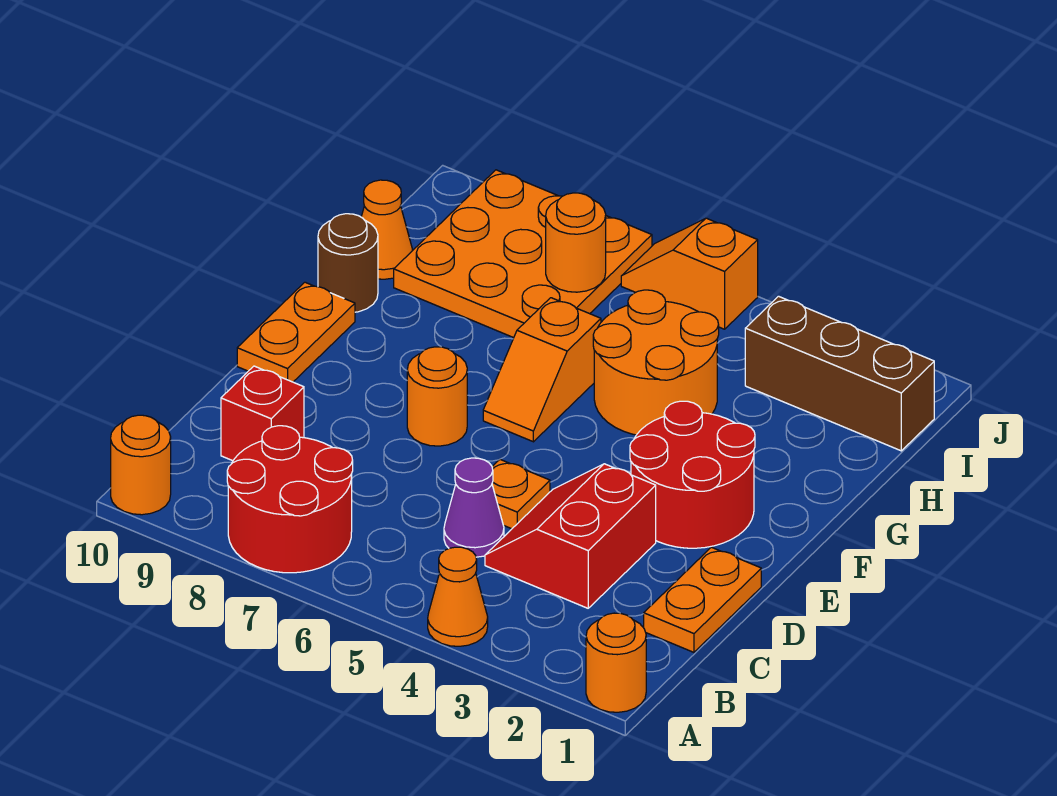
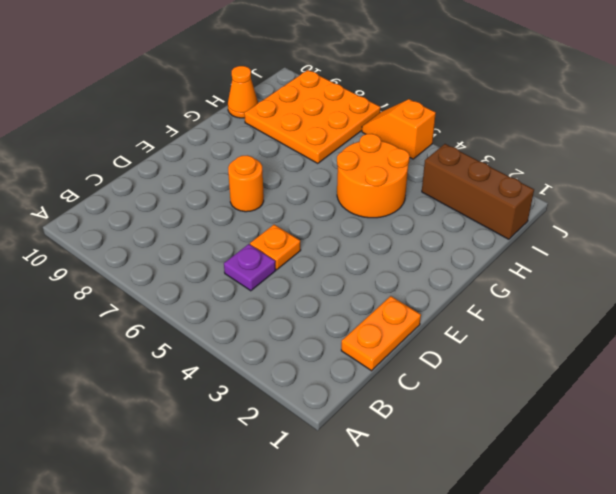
purple 1x1 plate [224,244,276,291] -> purple 1x1 cone [444,458,504,557]
none -> orange 1x1 round brick [586,613,646,712]
none -> orange 1x1 cone [428,547,488,646]
none -> red 2x2 round brick [227,426,353,573]

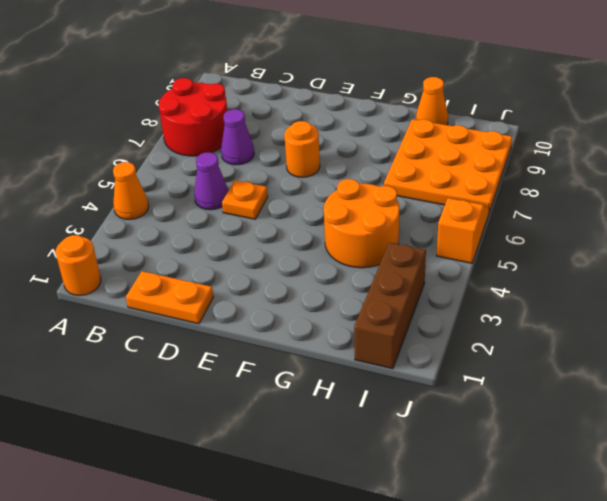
purple 1x1 cone [221,109,254,165] -> none
none -> orange 1x1 round brick [111,415,171,515]
none -> red 2x2 slope [485,464,656,608]
none -> red 1x1 brick [221,366,304,461]

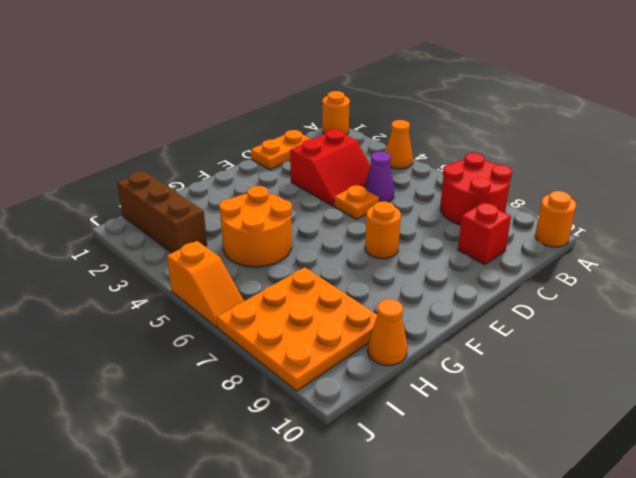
none -> red 2x2 round brick [630,401,755,548]
none -> orange 1x2 plate [237,282,355,382]
none -> orange 1x2 slope [483,298,601,442]

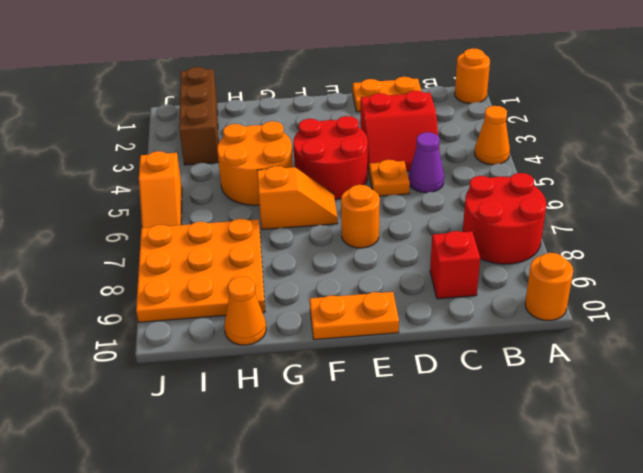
red 2x2 round brick [293,116,368,199] -> red 2x2 round brick moved to [630,401,755,548]
none -> brown 1x1 round brick [318,214,378,312]
none -> orange 1x1 round brick [546,193,606,292]

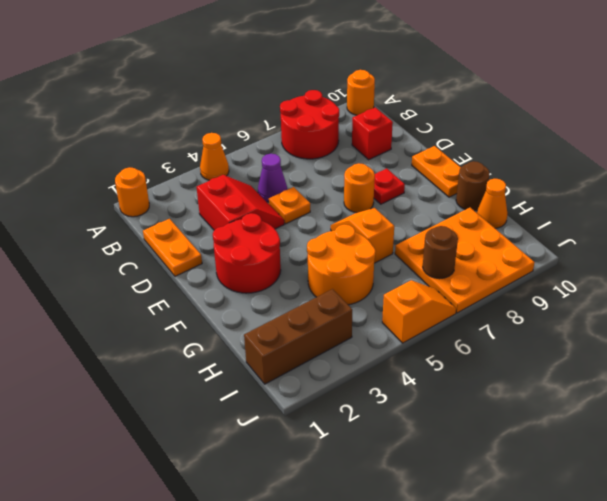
red 1x1 plate [374,168,405,204] -> none
brown 1x1 round brick [423,226,458,279] -> orange 1x1 round brick [546,193,606,292]

